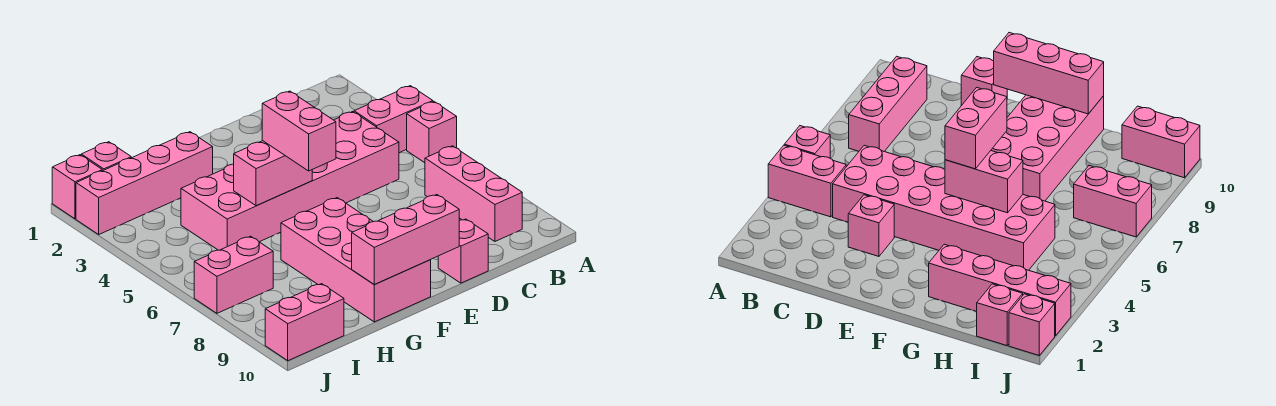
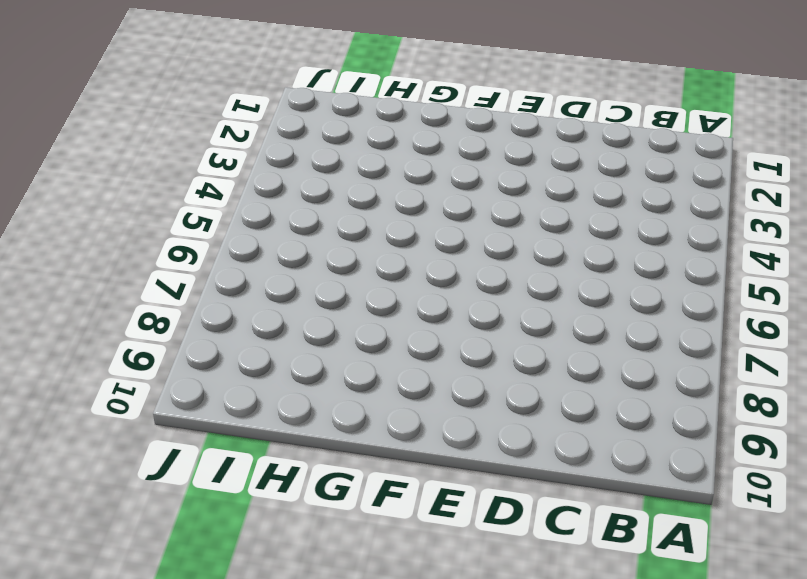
none -> pink 1x2 brick [354,86,433,153]
none -> pink 1x1 brick [407,102,457,163]
none -> pink 1x3 brick [425,146,522,241]

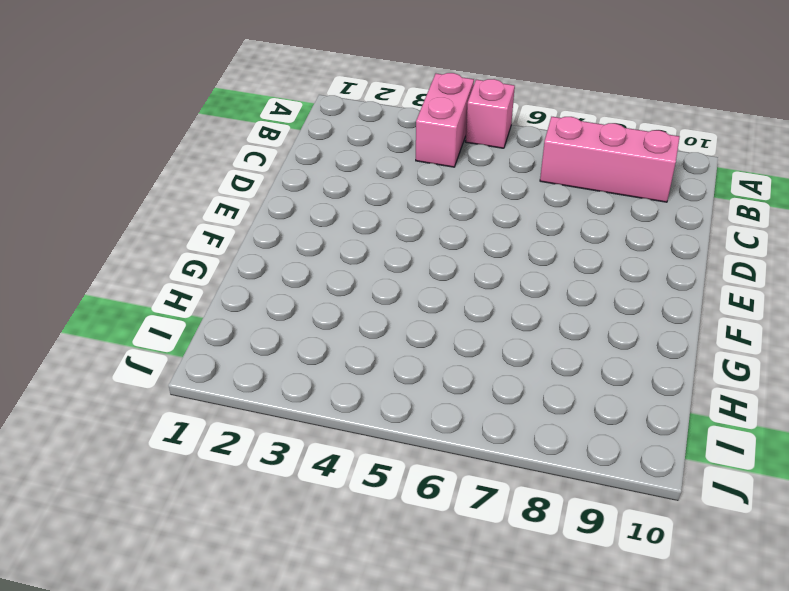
none -> pink 2x6 brick [181,112,399,250]
none -> pink 1x1 brick [848,195,894,256]
none -> pink 1x1 brick [438,219,488,283]

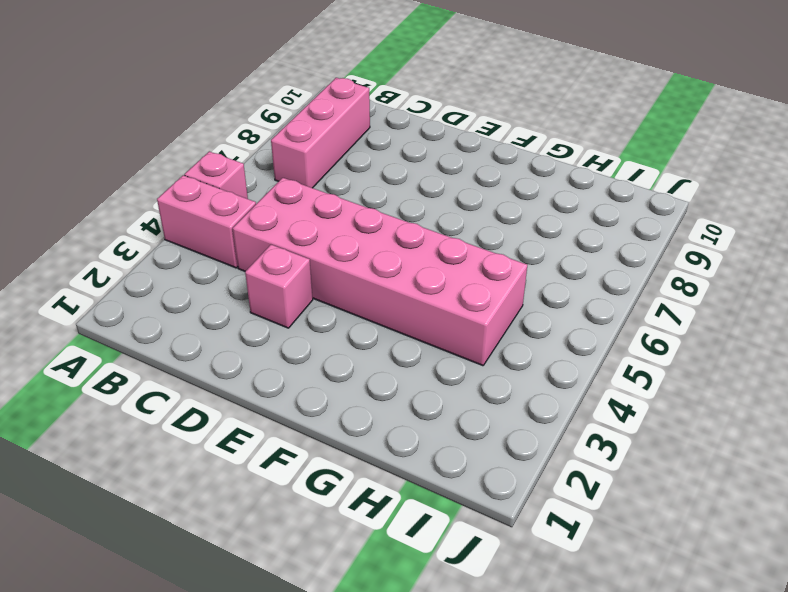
none -> pink 1x1 brick [438,219,488,283]
none -> pink 2x4 brick [281,198,431,322]
none -> pink 1x4 brick [76,132,213,234]

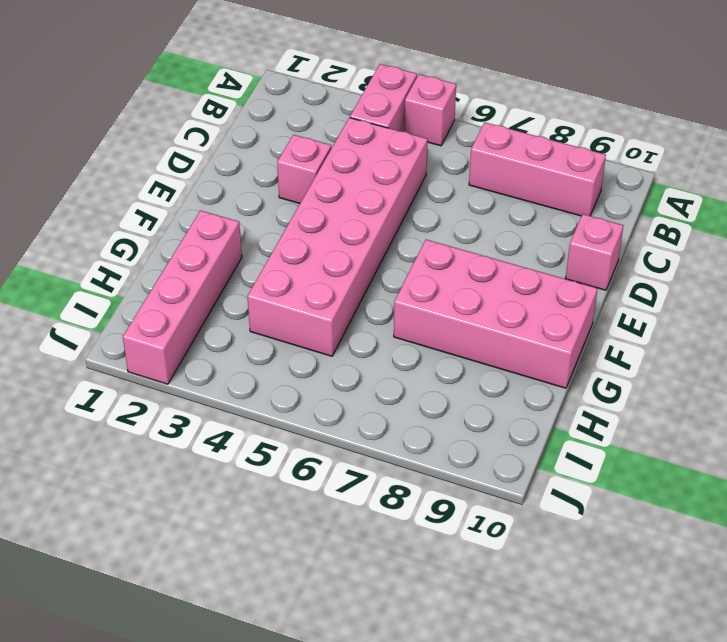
none -> pink 1x1 brick [81,142,131,171]
none -> pink 1x2 brick [194,236,273,313]
none -> pink 1x2 brick [265,284,344,361]

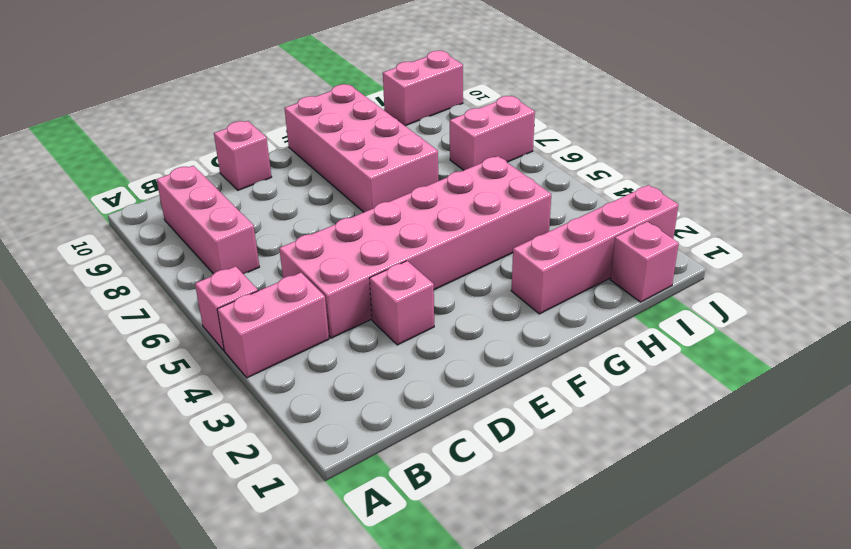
none -> pink 1x1 brick [52,155,102,219]
none -> pink 1x3 brick [352,195,459,285]
none -> pink 1x2 brick [234,141,312,206]

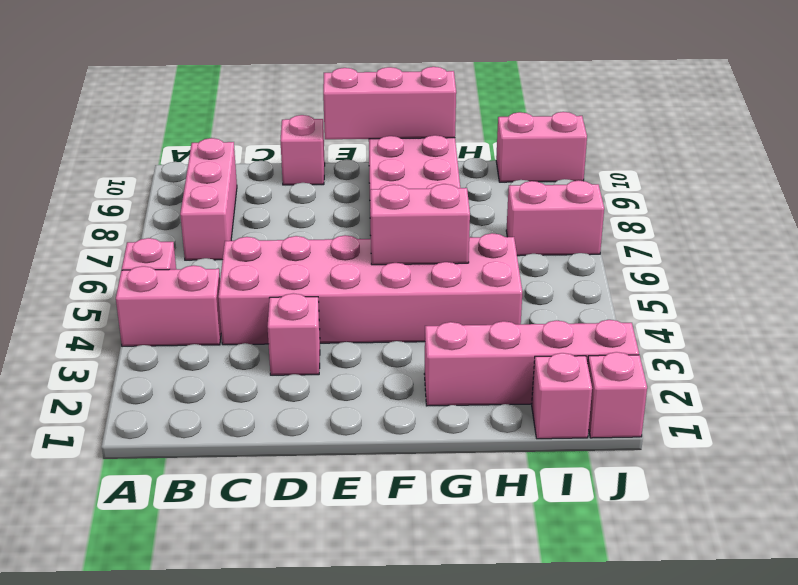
none -> pink 1x2 brick [262,91,336,171]

